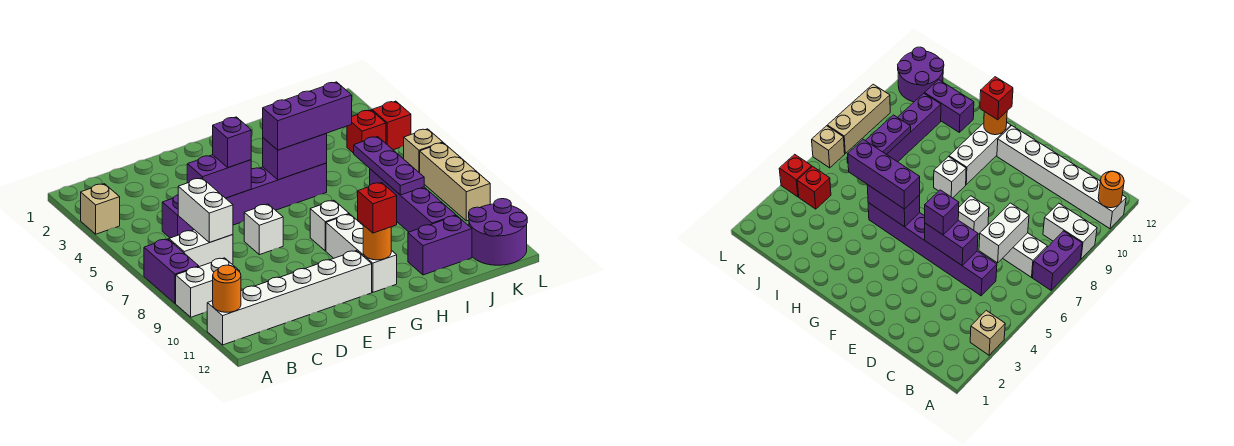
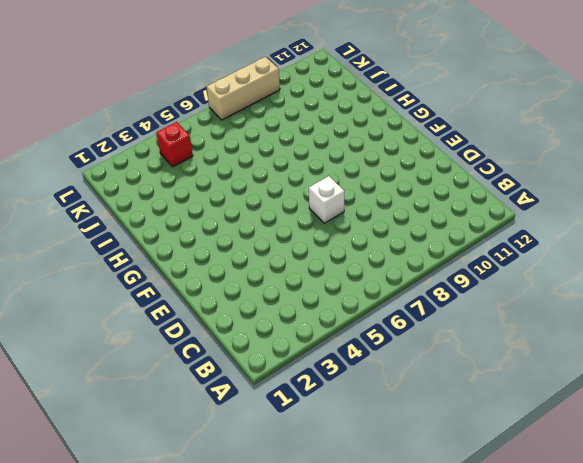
none -> tan 1x1 brick [81,184,120,234]
none -> purple 1x2 brick [144,239,199,303]
none -> white 1x2 brick [176,258,240,317]

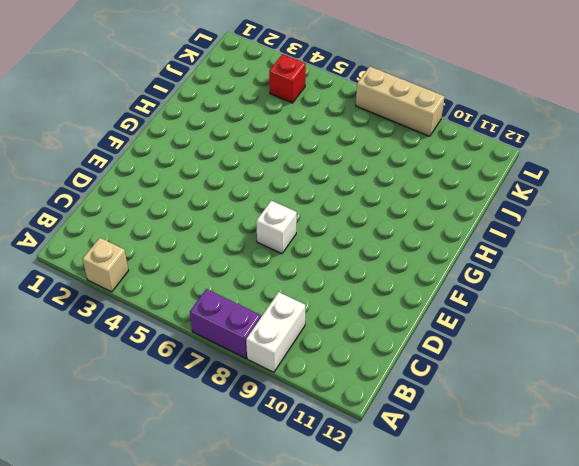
none -> white 1x6 brick [207,251,372,345]
none -> white 1x2 brick [169,230,233,267]
none -> purple 1x6 brick [162,163,327,238]

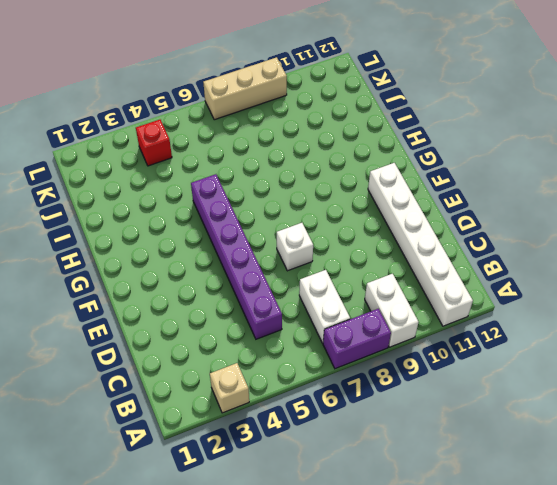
none -> white 1x1 brick [310,200,349,251]
none -> white 1x3 brick [326,214,397,292]
none -> purple 1x2 brick [408,216,472,275]

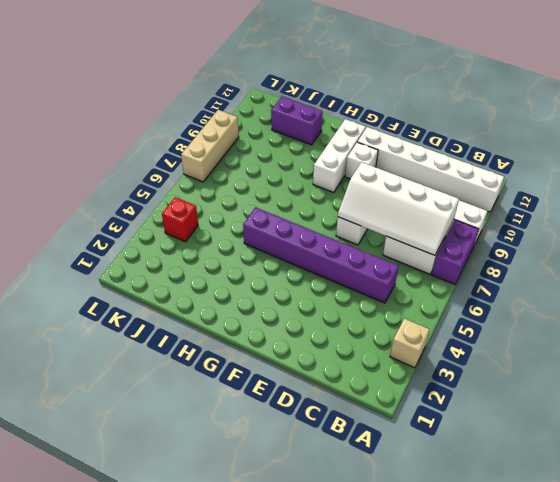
white 2x4 slope [338,162,459,255] -> white 1x2 brick [178,178,233,243]
white 1x1 brick [345,142,378,179] -> white 1x1 brick moved to [310,200,349,251]
none -> purple 1x4 brick [370,169,456,232]
none -> purple 2x2 round brick [469,199,527,265]
none -> red 1x1 brick [372,101,411,150]

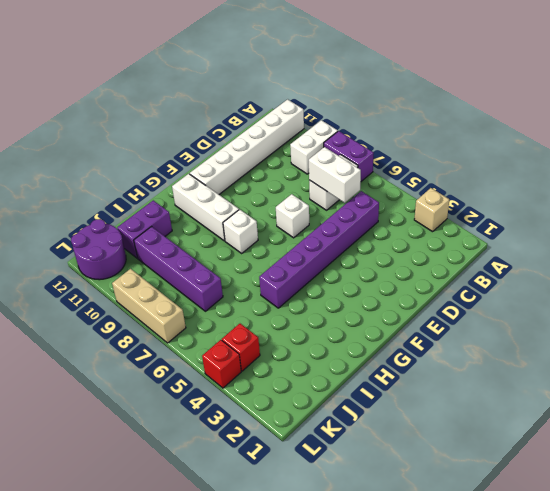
none -> tan 1x1 brick [404,129,443,173]
none -> orange 1x1 round brick [213,265,241,312]
none -> purple 1x2 brick [187,155,251,198]

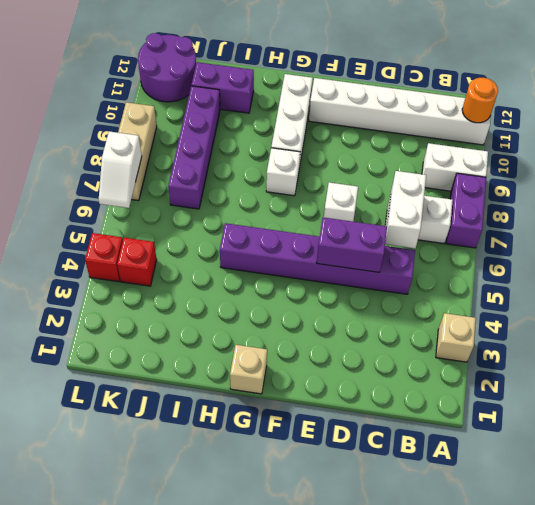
tan 1x1 brick [230,345,267,394] -> tan 1x1 brick moved to [404,129,443,173]
white 1x2 slope [99,131,142,208] -> none
none -> purple 1x2 brick [263,134,327,180]
none -> orange 1x1 round brick [363,225,391,260]
none -> purple 1x3 plate [354,137,424,195]

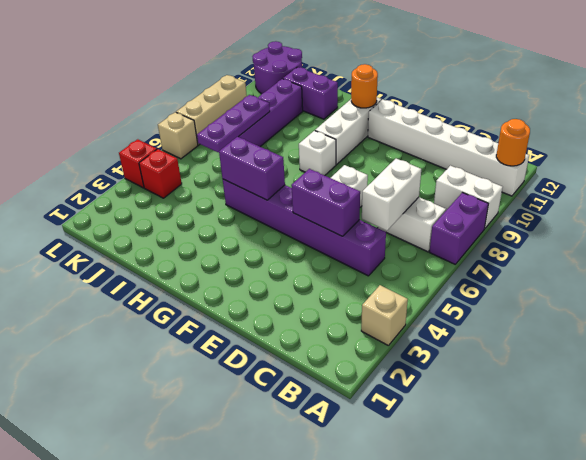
none -> purple 1x1 brick [213,117,251,168]
none -> purple 1x3 brick [263,82,352,150]
none -> red 1x1 brick [358,183,397,233]

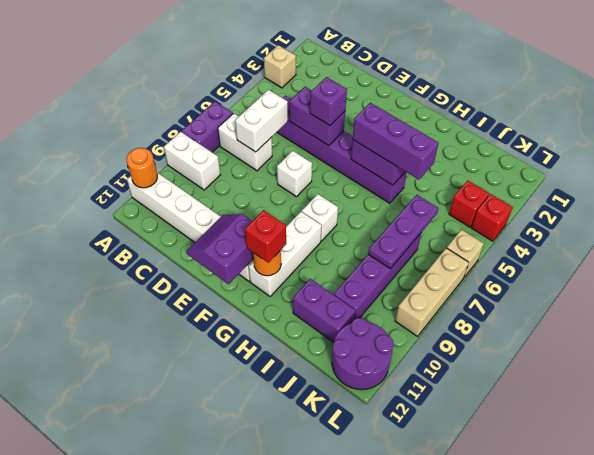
purple 2x2 slope [186,214,254,284] -> none

